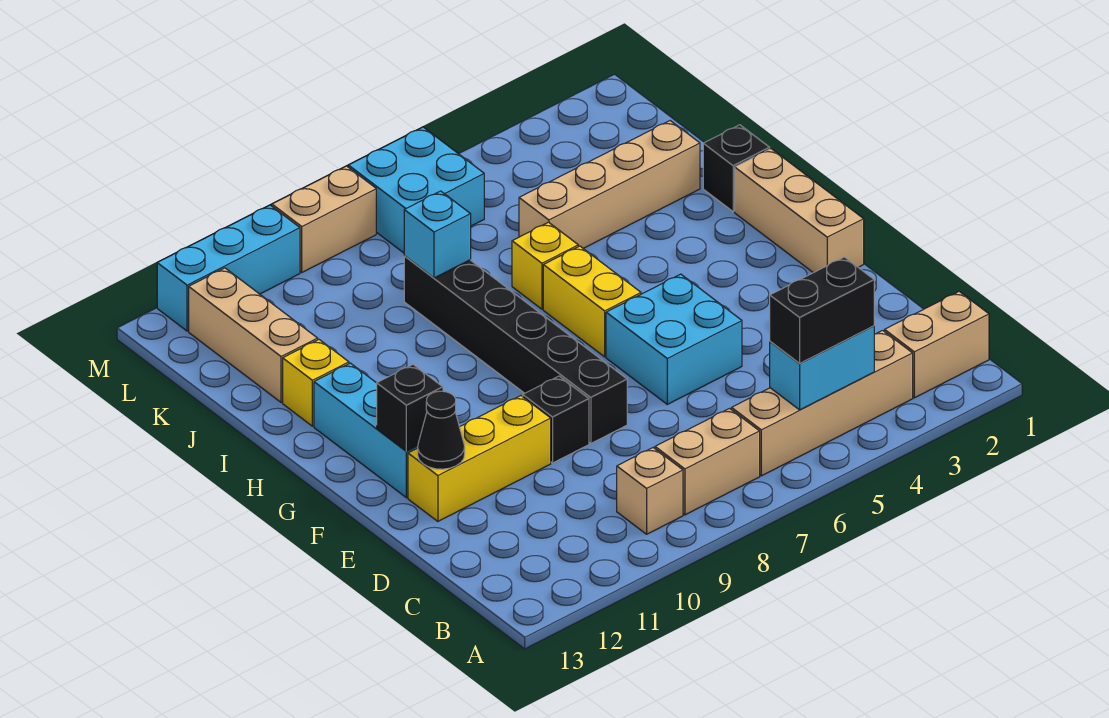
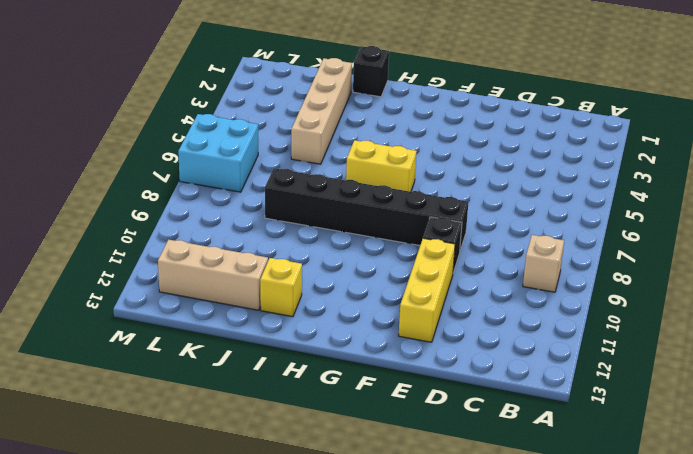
none -> tan 1x2 brick [885,292,989,398]
none -> tan 1x4 brick [732,330,913,476]
none -> tan 1x2 brick [655,408,760,515]

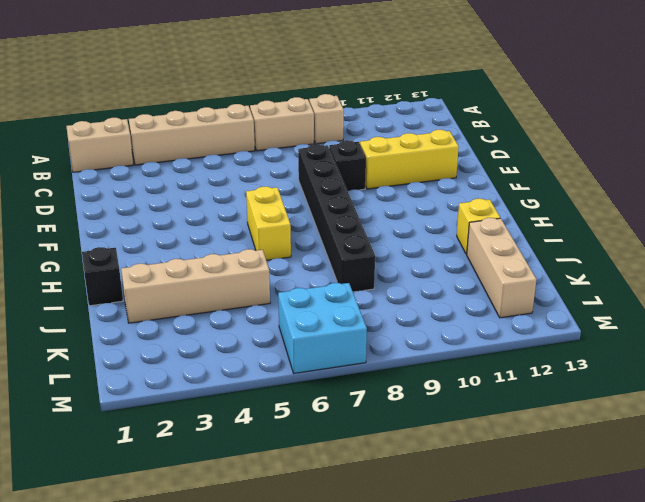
none -> cyan 2x2 brick [606,274,742,404]
none -> tan 1x3 brick [735,149,864,273]
none -> cyan 1x3 brick [314,363,418,498]

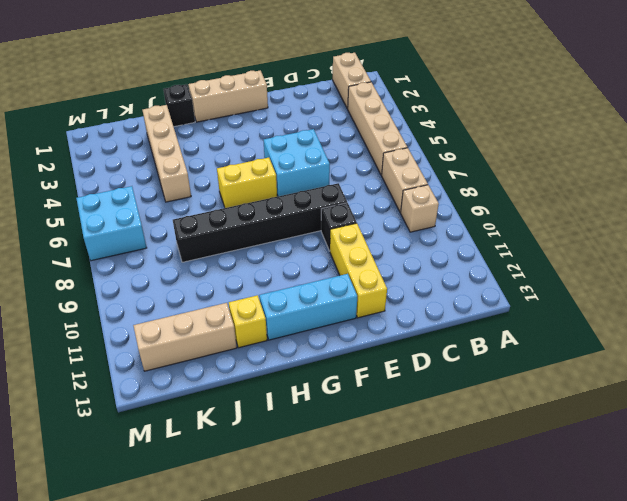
none -> yellow 1x1 brick [512,222,578,309]
none -> tan 1x2 brick [272,166,376,272]
none -> cyan 1x3 brick [157,205,300,331]

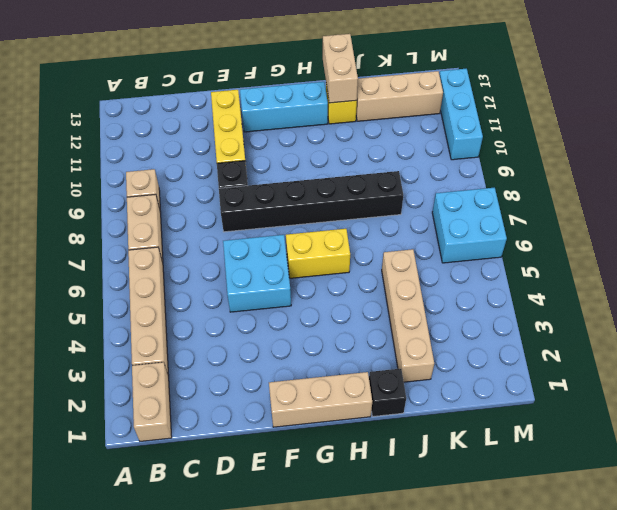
tan 1x2 brick [323,34,358,103] -> tan 1x2 brick moved to [272,166,376,272]
none -> yellow 1x1 brick [512,222,578,309]
none -> cyan 1x2 brick [770,326,874,410]
none -> black 1x1 cone [418,391,465,469]

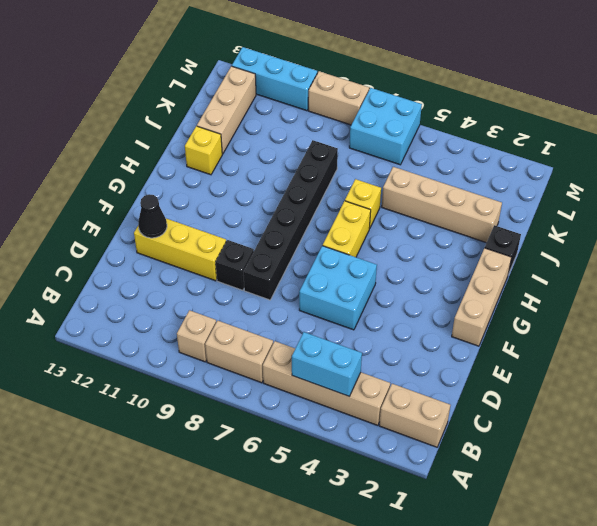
none -> cyan 1x3 brick [314,363,418,498]
none -> black 1x1 brick [377,365,443,451]
none -> cyan 1x1 brick [404,191,471,278]

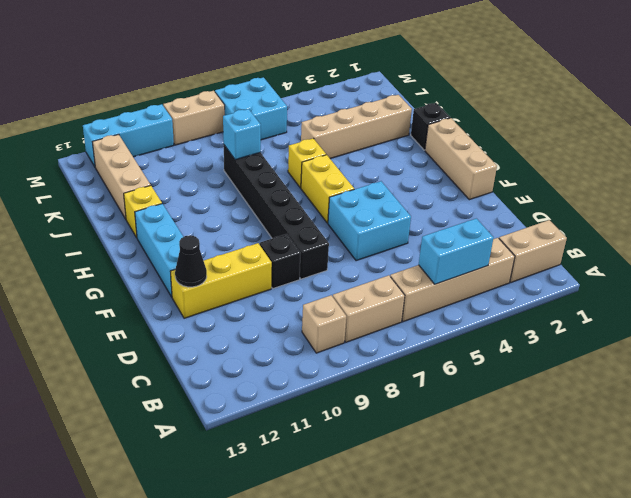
none -> black 1x1 brick [377,365,443,451]
none -> black 1x2 brick [770,257,874,364]

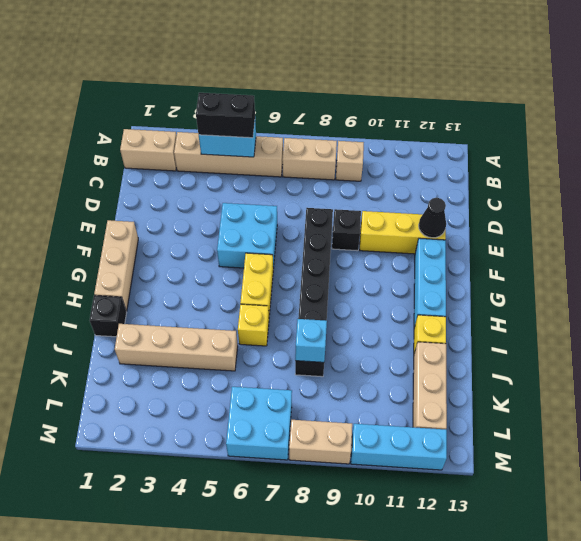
none -> black 1x1 brick [377,365,443,451]

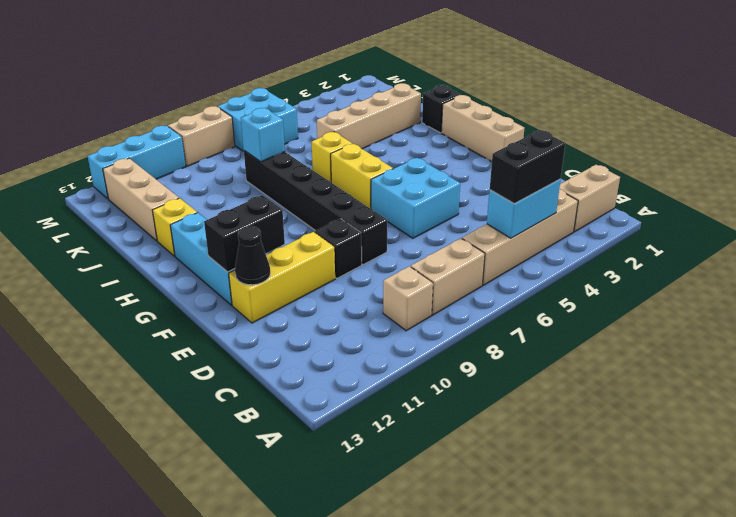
black 1x2 brick [204,195,285,272] -> black 1x1 brick [377,365,443,451]

